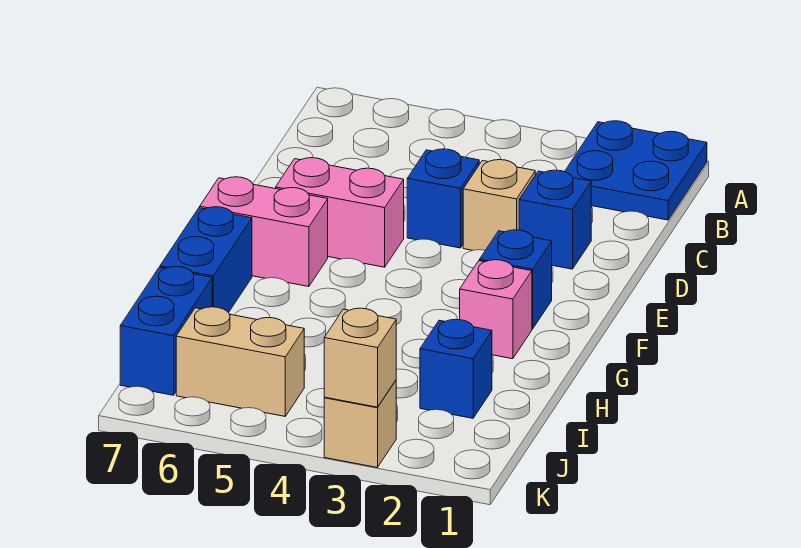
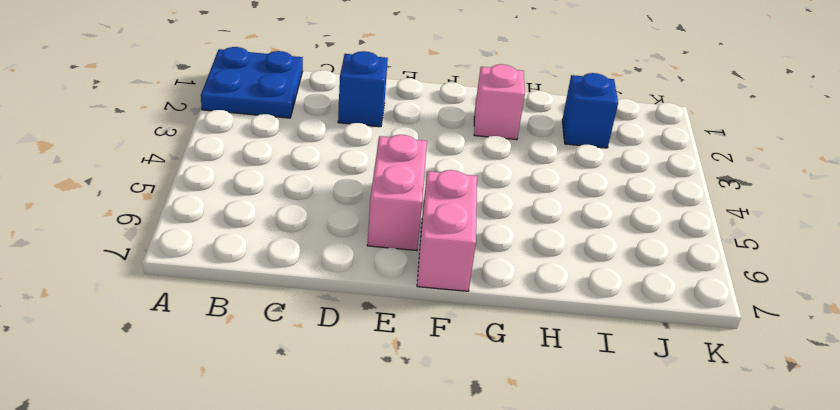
none -> tan 1x1 brick [463,160,535,250]
none -> blue 1x1 brick [407,149,479,248]
none -> blue 1x1 brick [480,230,552,329]

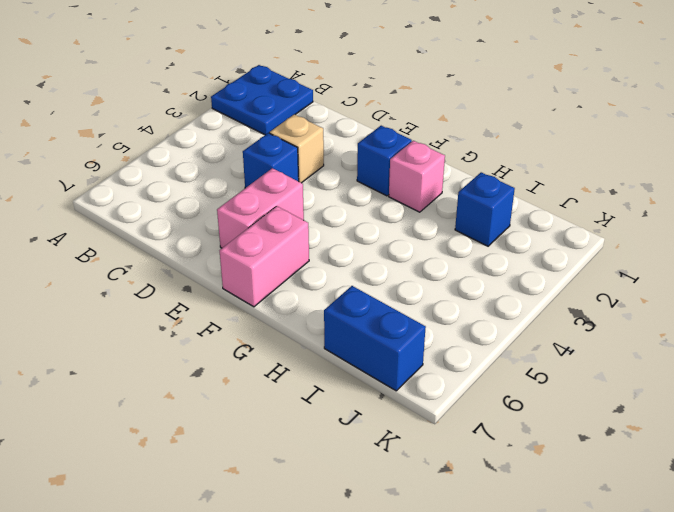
none -> blue 1x1 brick [519,170,591,269]
none -> blue 1x2 brick [160,207,252,313]
none -> tan 1x2 brick [176,307,304,416]

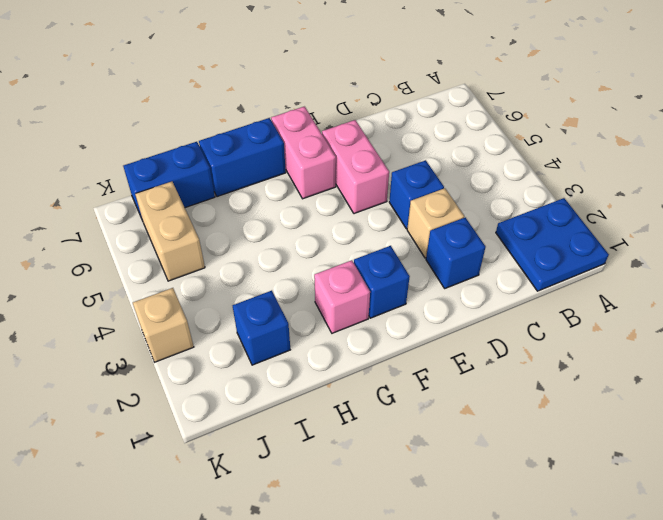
none -> tan 1x1 brick [324,308,396,407]

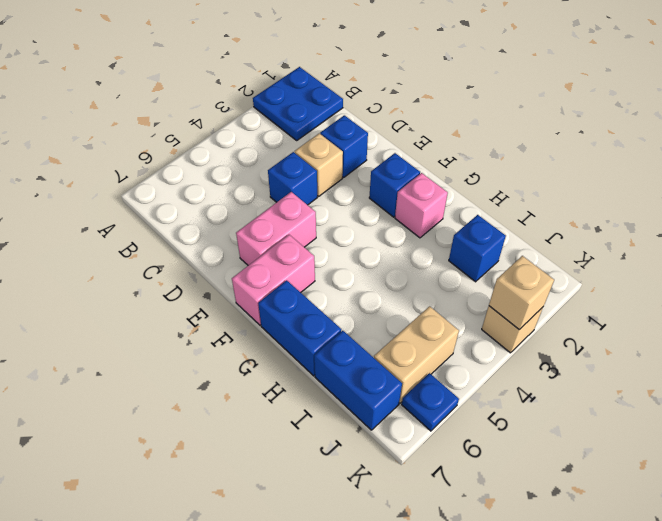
blue 1x1 plate [402,373,459,431] -> none

